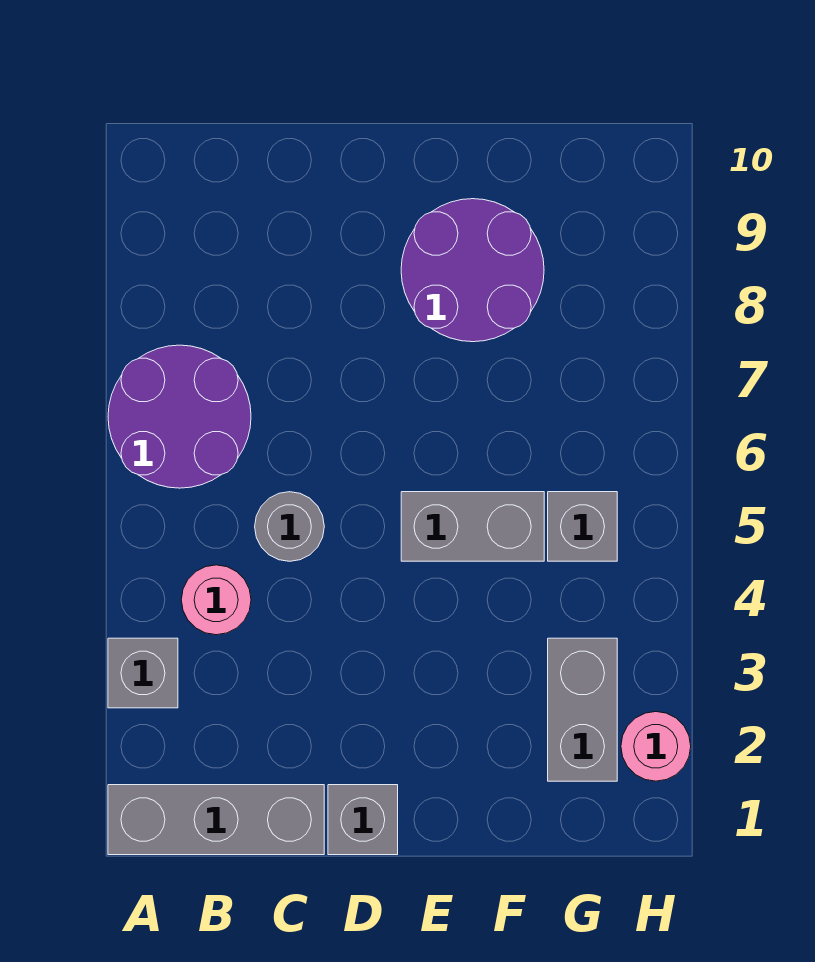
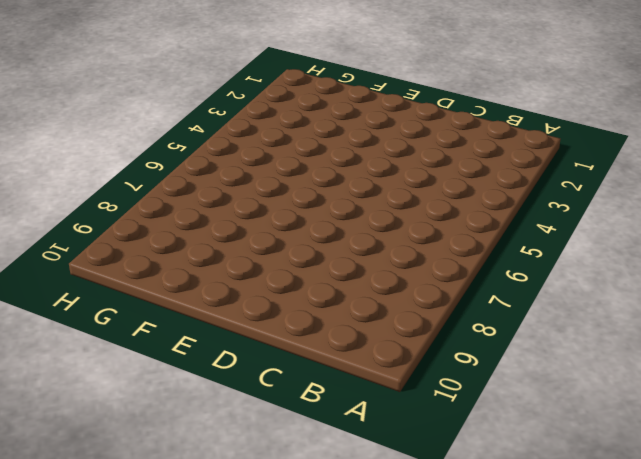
none -> grey 1x3 brick [108,785,324,855]
none -> grey 1x1 brick [108,638,178,708]

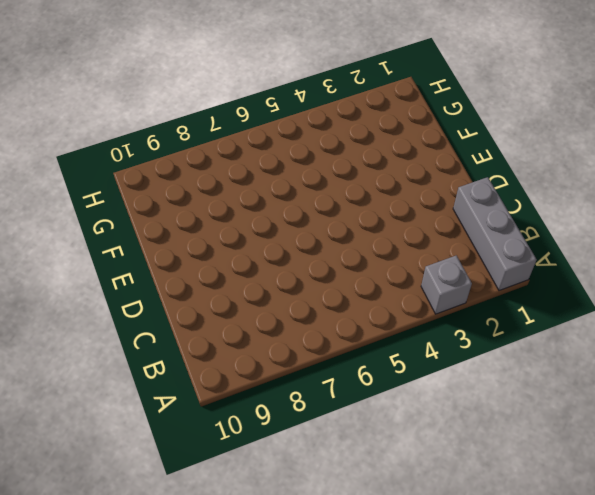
none -> purple 2x2 round brick [108,345,251,488]
none -> pink 1x1 round brick [181,565,251,635]

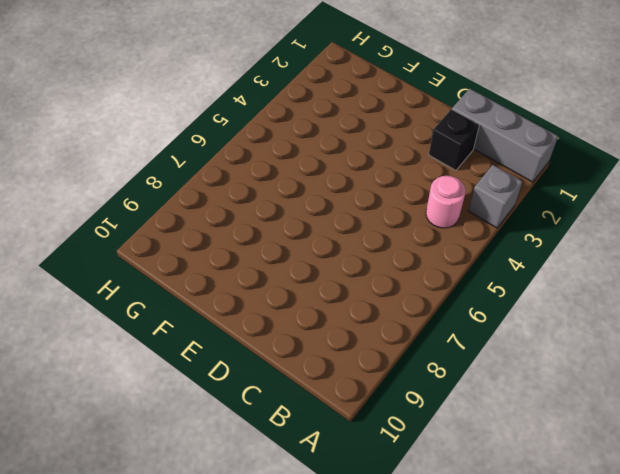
black 1x1 brick [429,109,479,170] -> none
none -> purple 2x2 round brick [108,345,251,488]
none -> grey 1x1 round brick [255,492,324,561]

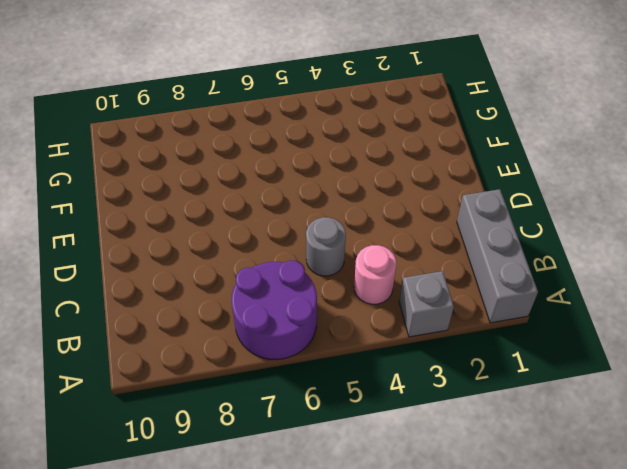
none -> grey 1x1 brick [328,785,398,855]
none -> grey 1x2 brick [401,492,544,561]

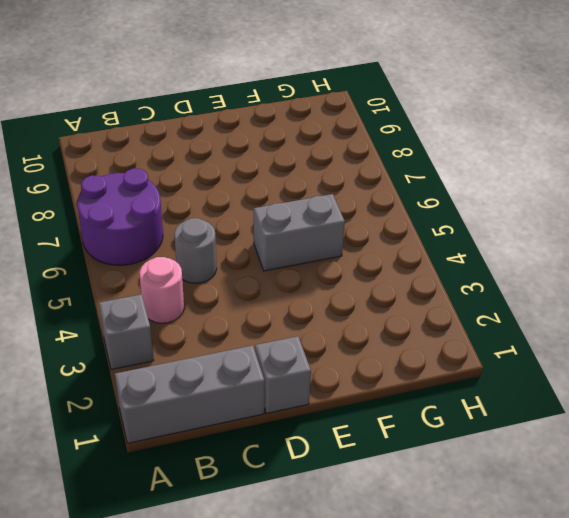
none -> purple 2x2 round brick [401,199,544,342]
none -> grey 1x2 brick [548,638,617,781]

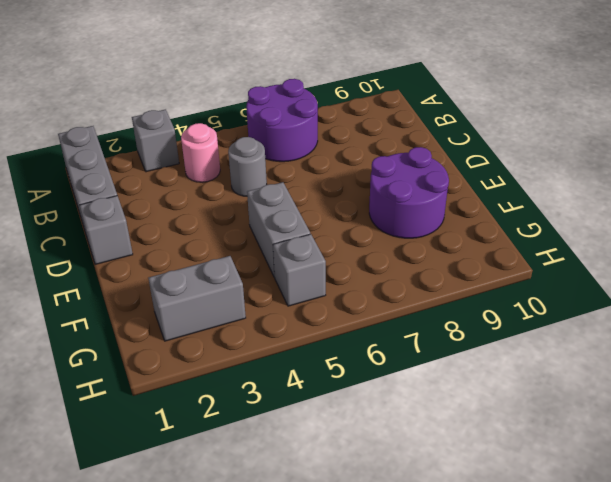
none -> pink 1x1 round brick [621,712,691,781]

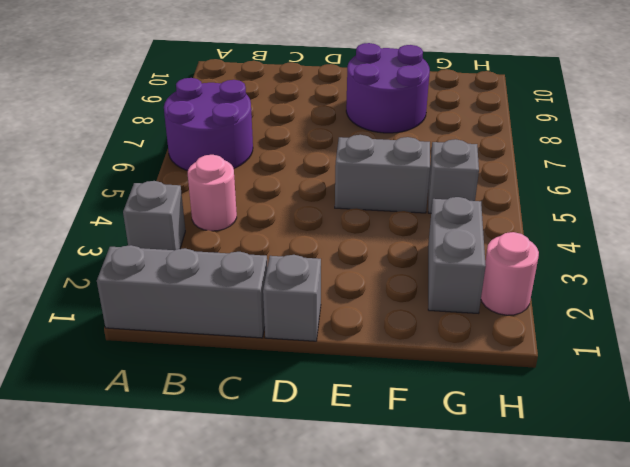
none -> grey 1x1 round brick [255,492,324,561]

